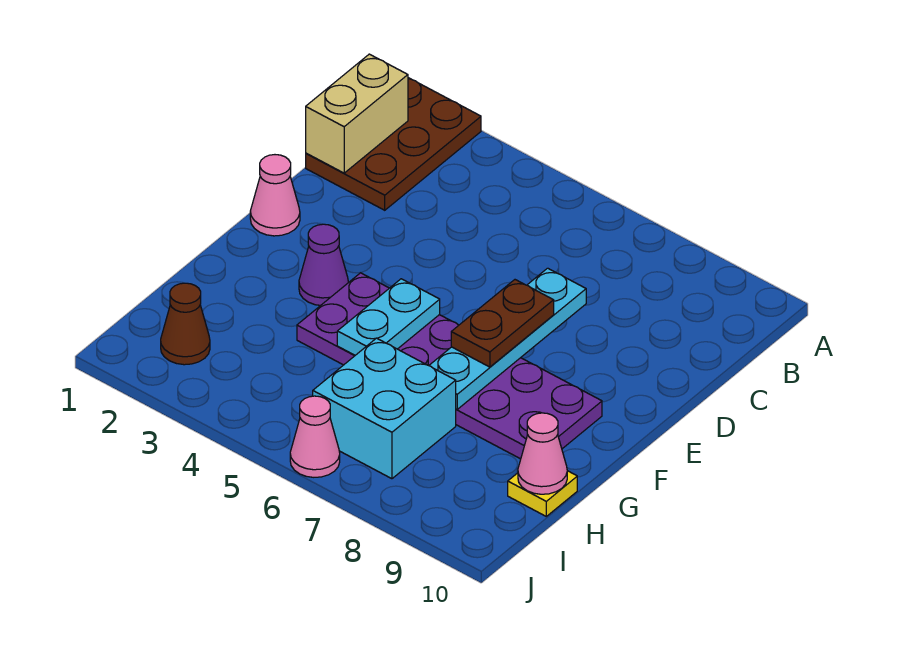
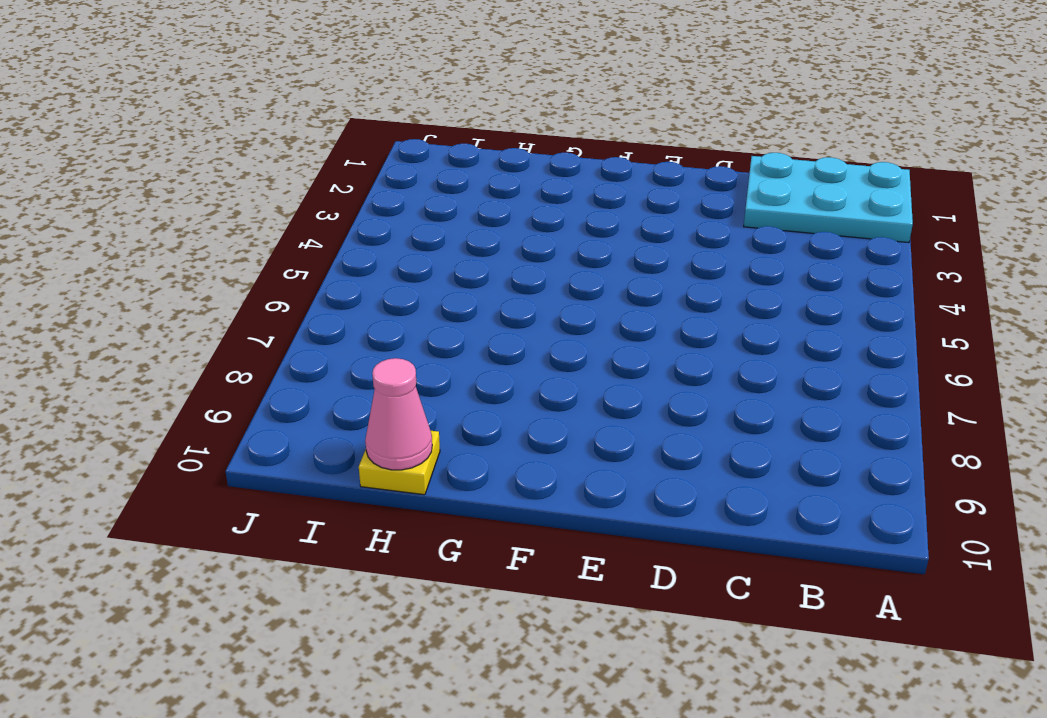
cyan 2x3 plate [744,153,913,243] -> brown 2x3 plate [306,78,481,210]
none -> pink 1x1 cone [250,155,300,236]
none -> purple 1x1 cone [299,224,348,305]
none -> purple 2x6 plate [297,273,602,459]

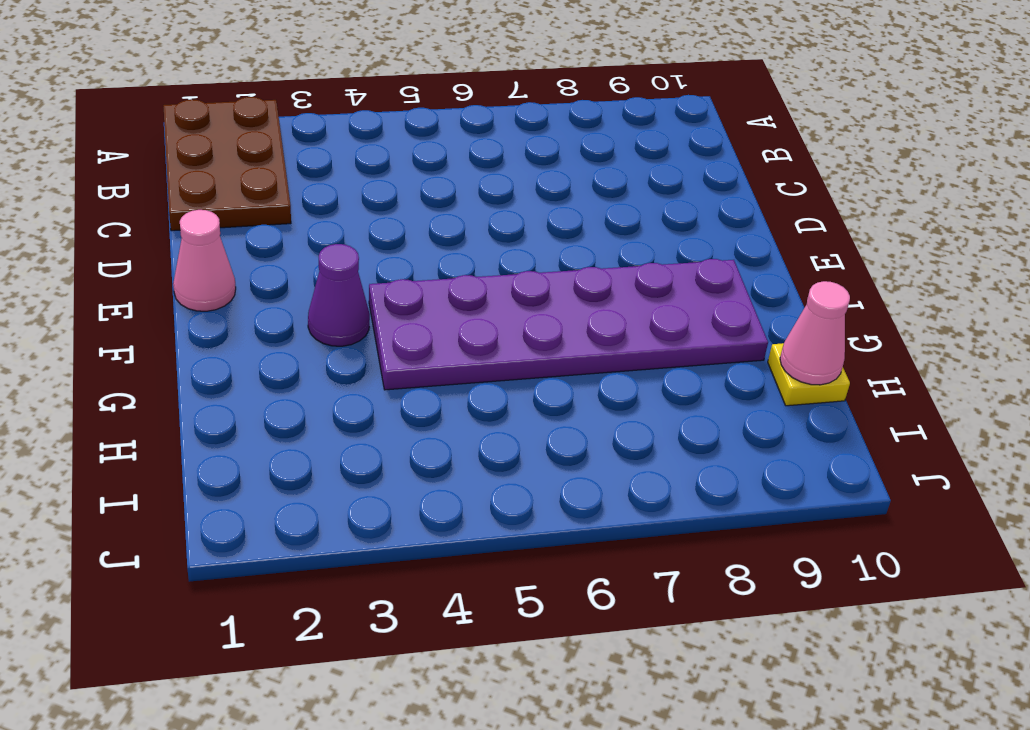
none -> cyan 2x2 brick [313,338,456,479]
none -> brown 1x1 cone [161,283,210,365]
none -> pink 1x1 cone [290,396,340,477]

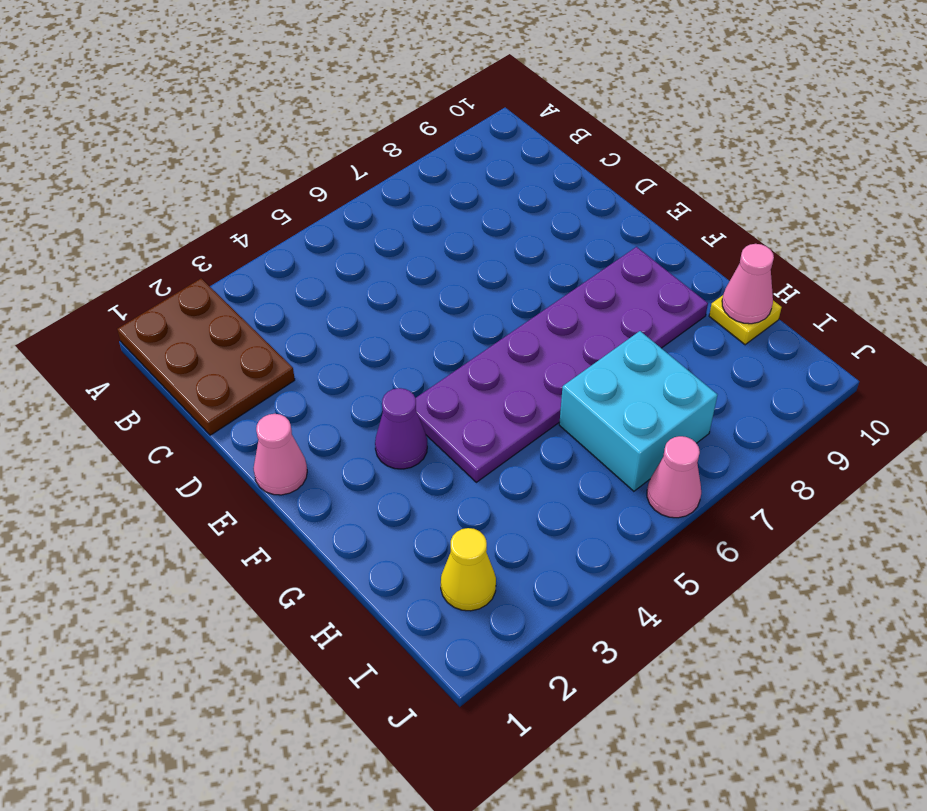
yellow 1x1 cone [441,528,496,611] -> brown 1x1 cone [161,283,210,365]
none -> tan 1x2 brick [306,54,408,173]
none -> cyan 1x4 plate [429,268,586,409]
none -> cyan 1x2 plate [337,279,440,355]

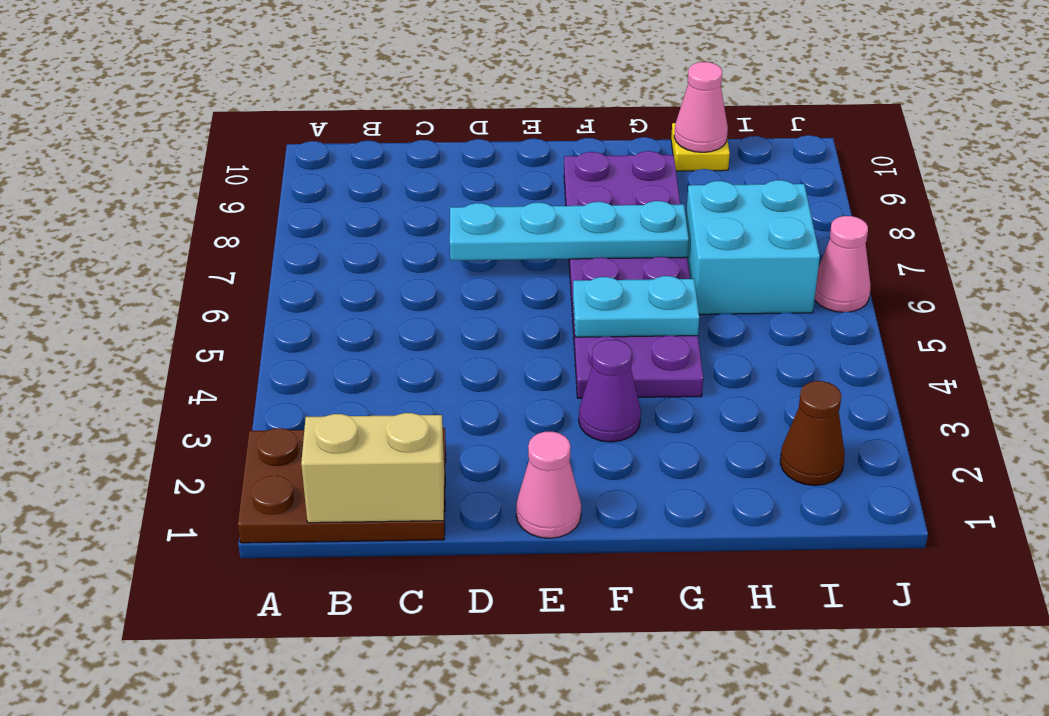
none -> brown 1x2 plate [451,280,554,367]

